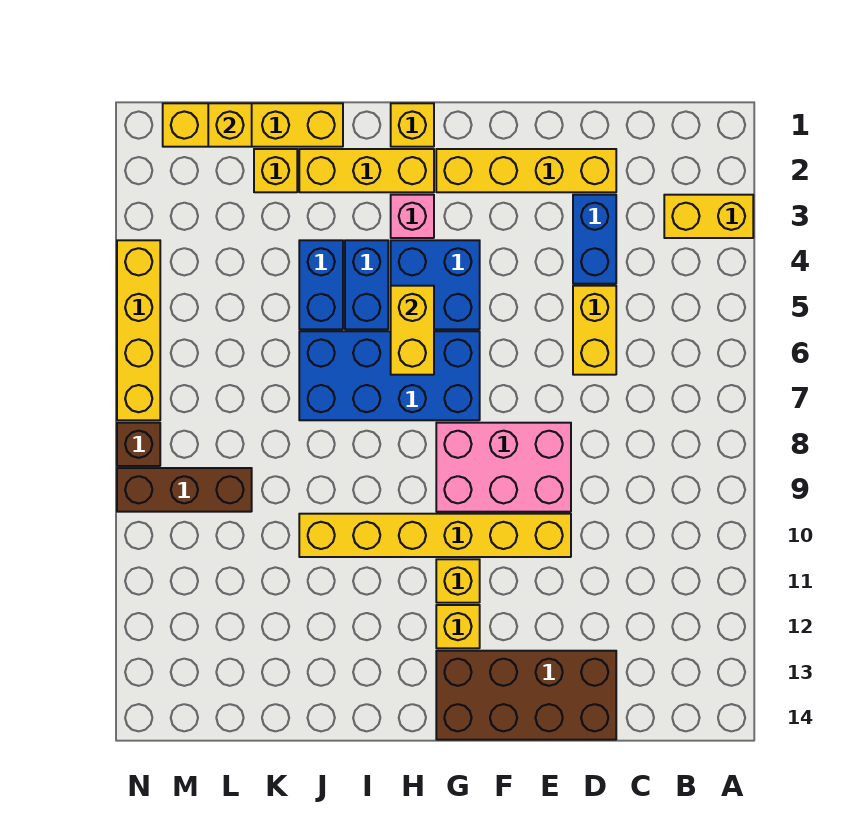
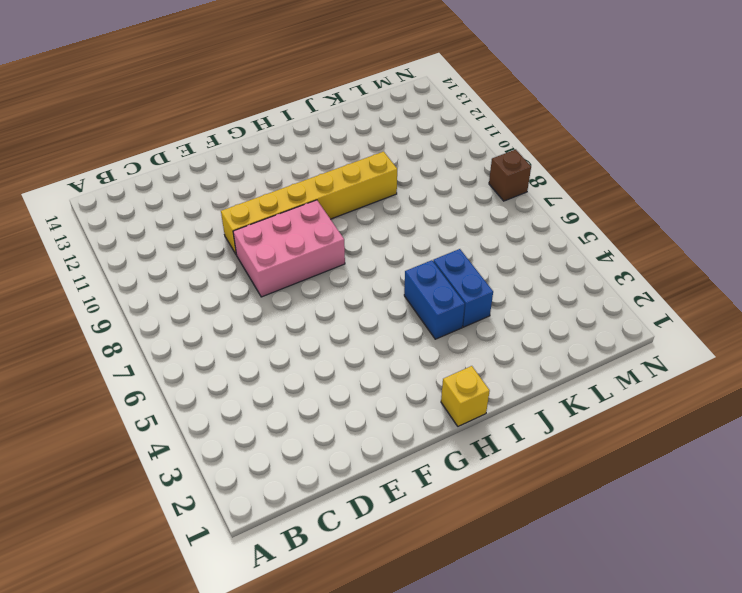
none -> yellow 1x2 brick [664,195,753,238]
none -> yellow 1x4 brick [436,149,616,192]
none -> blue 1x2 brick [573,195,616,284]

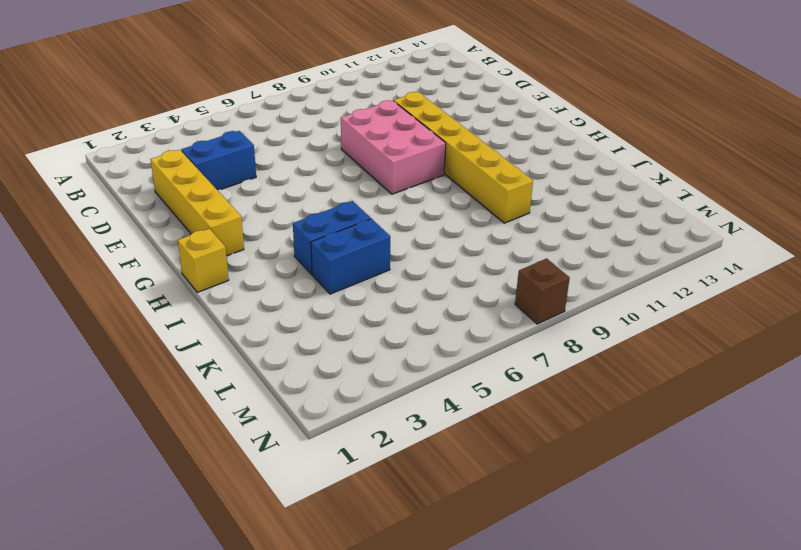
none -> yellow 1x2 brick [664,195,753,238]
none -> yellow 1x2 brick [573,286,616,375]
none -> brown 2x4 brick [436,651,616,740]

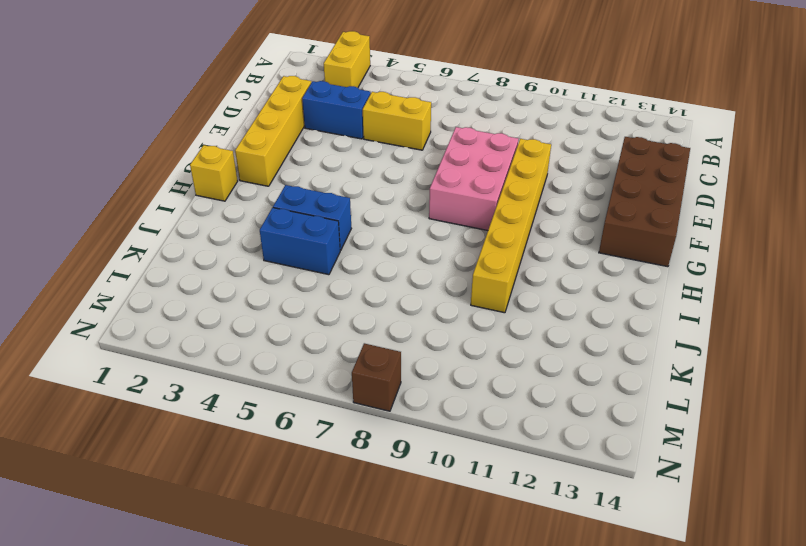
none -> blue 2x2 brick [391,240,480,329]
none -> blue 2x4 brick [299,331,480,420]
none -> yellow 1x1 brick [436,559,480,603]

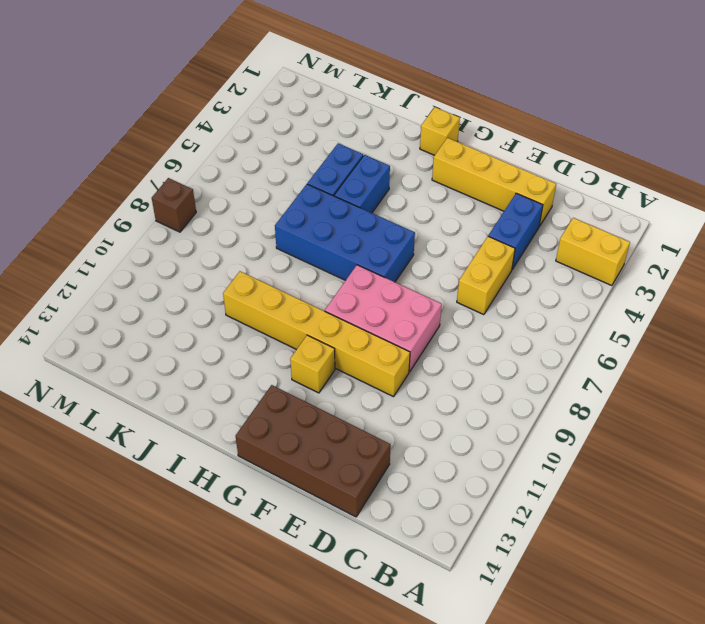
none -> blue 2x2 brick [391,240,480,329]
none -> yellow 1x1 brick [436,605,480,648]
none -> yellow 1x3 brick [299,149,434,192]

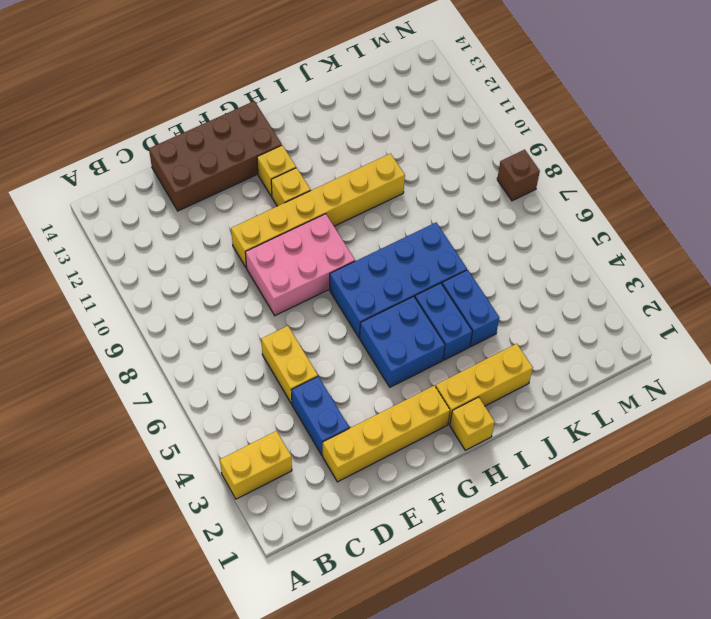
none -> pink 1x1 brick [391,195,434,238]
none -> yellow 1x4 brick [163,103,343,147]
none -> yellow 1x1 brick [254,149,297,192]

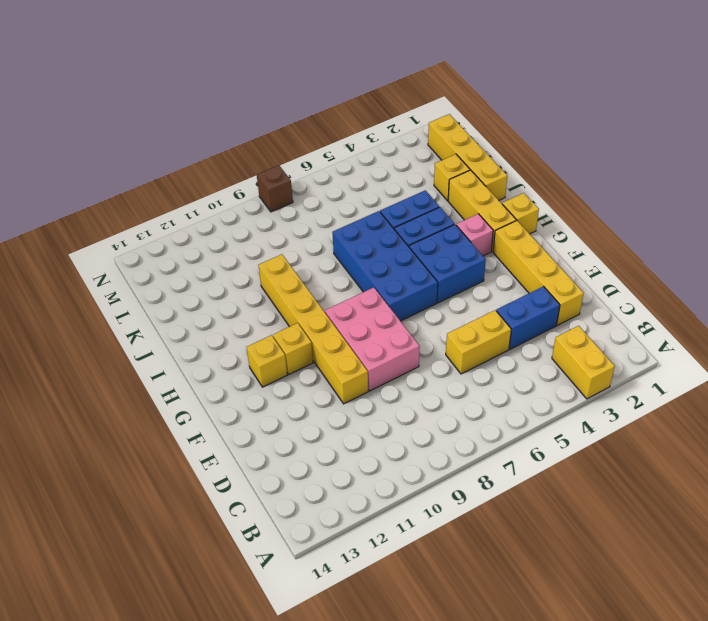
none -> brown 2x4 brick [436,651,616,740]
none -> brown 1x3 brick [117,468,252,512]
none -> yellow 1x4 brick [117,240,160,420]

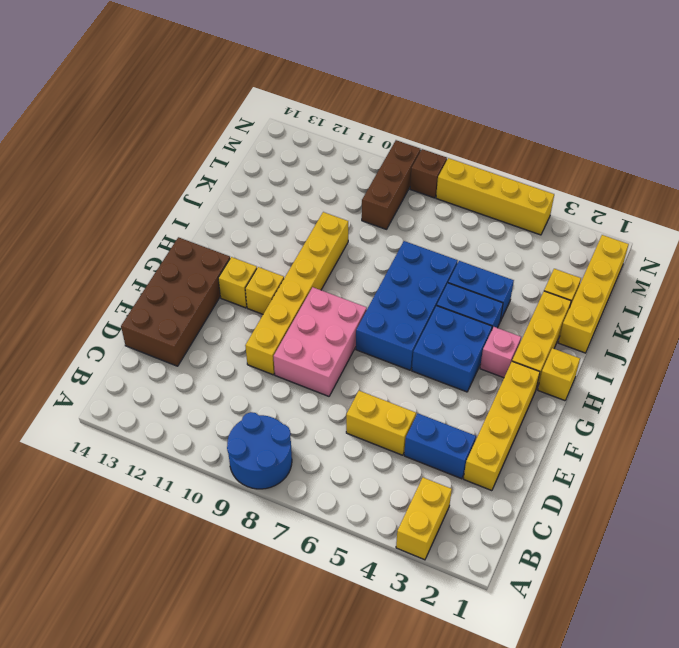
blue 2x2 round brick [227,412,292,489] -> none
none -> yellow 1x2 brick [391,286,434,375]
none -> yellow 1x1 brick [208,103,252,147]

